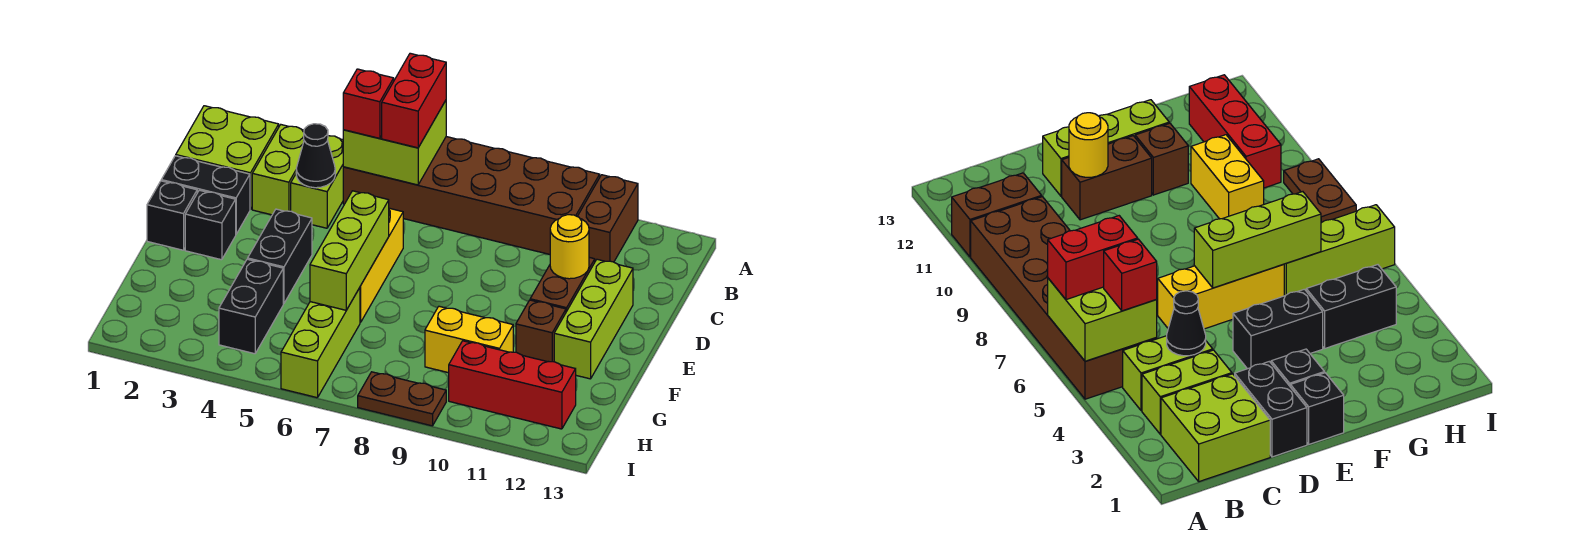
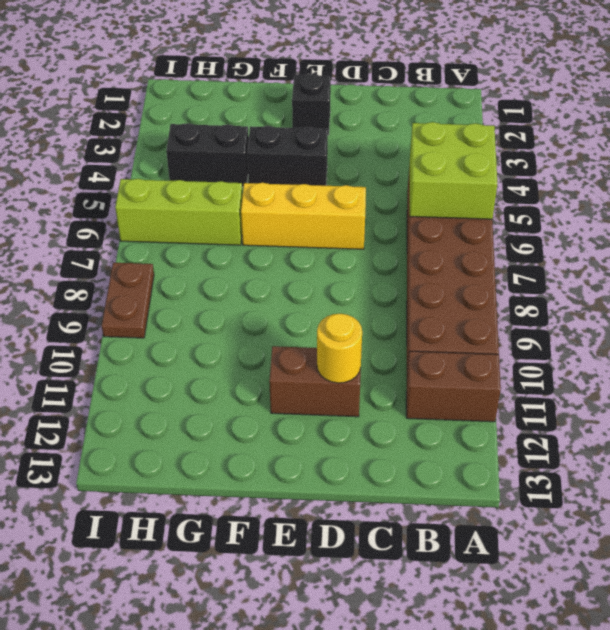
none -> lime 2x2 brick [176,106,279,210]
none -> lime 1x2 brick [252,125,304,215]
none -> lime 1x2 brick [291,136,343,228]

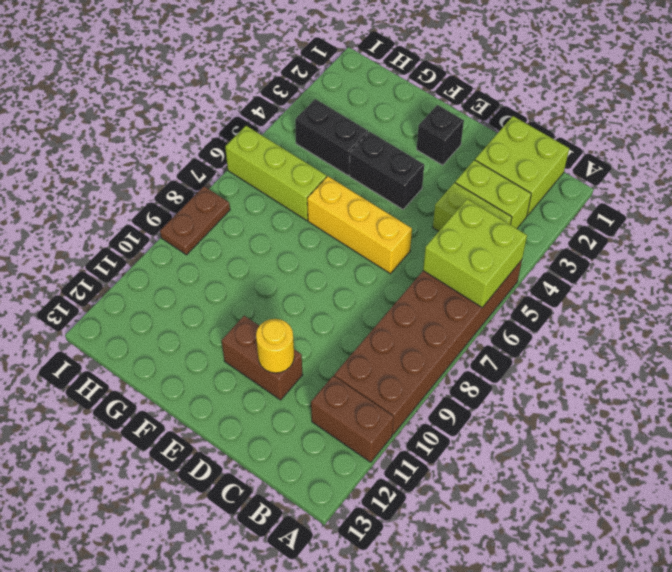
none -> black 1x2 brick [161,156,250,234]
none -> lime 1x3 brick [554,259,633,379]
none -> black 1x1 brick [147,181,197,250]

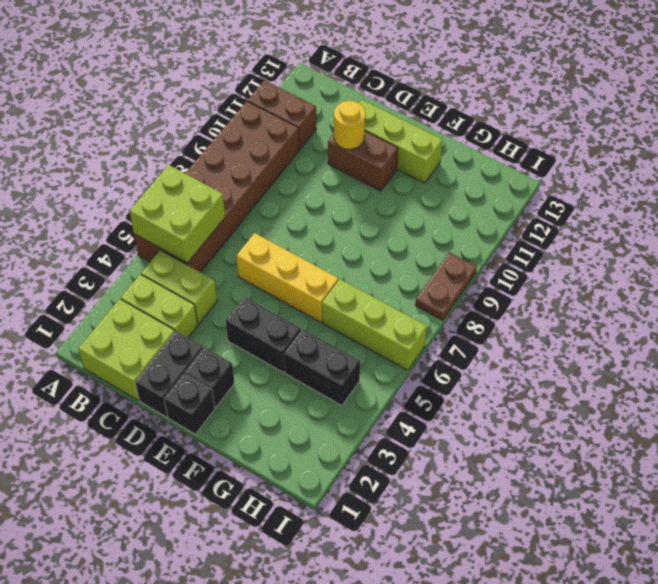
none -> brown 1x1 brick [516,300,566,362]
none -> yellow 1x2 brick [425,306,513,373]
none -> red 1x3 brick [449,341,576,429]

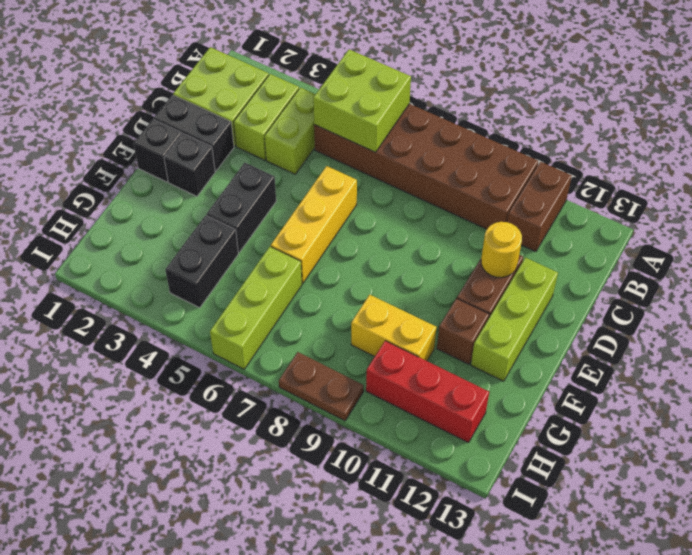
none -> black 1x1 cone [296,124,335,188]
none -> lime 1x3 brick [310,191,389,310]
none -> red 1x2 brick [382,53,446,148]

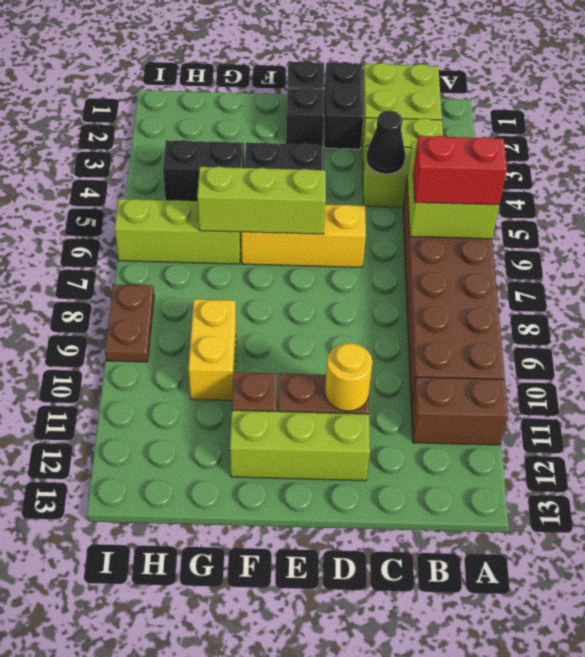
none -> red 1x3 brick [449,341,576,429]
none -> red 1x1 brick [343,69,394,139]

